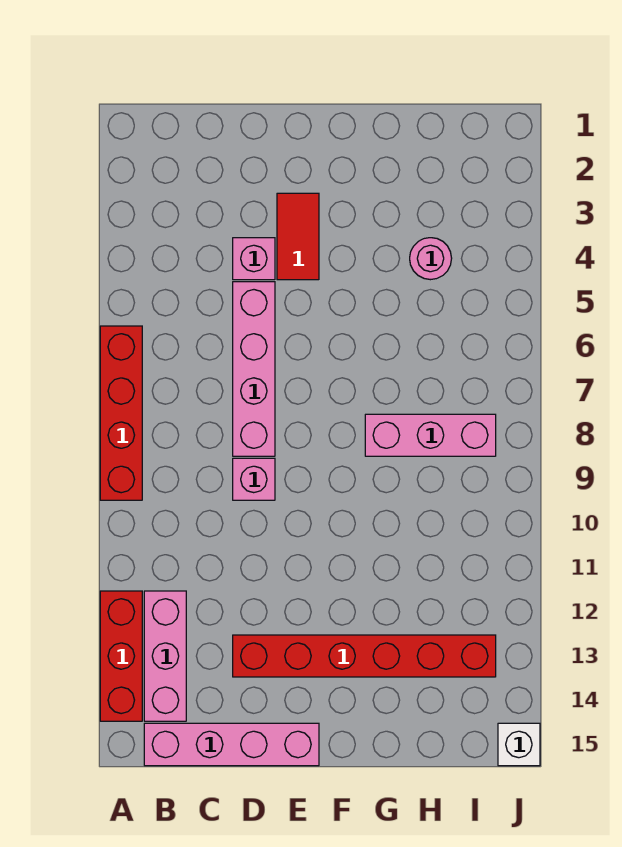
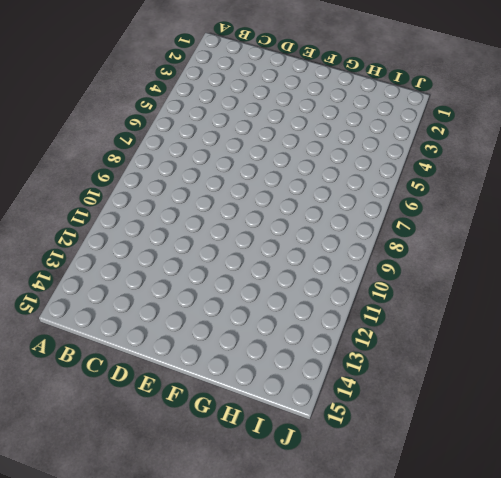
none -> red 1x4 brick [100,326,142,500]
none -> red 1x3 brick [100,591,142,721]
none -> pink 1x3 brick [144,591,186,721]

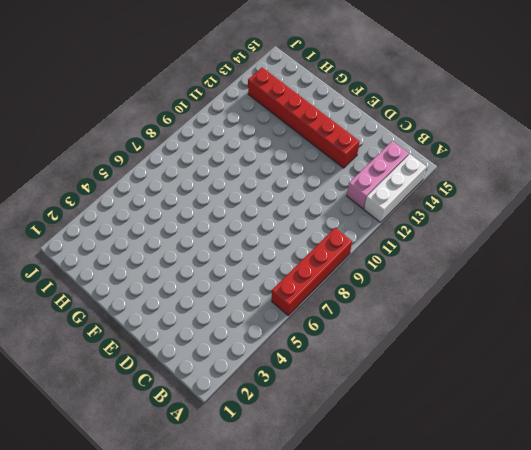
white 1x3 brick [364,154,426,222] -> red 1x3 brick [100,591,142,721]
none -> pink 1x4 brick [144,723,319,766]
none -> pink 1x1 brick [233,238,275,280]
none -> pink 1x4 brick [233,282,275,456]

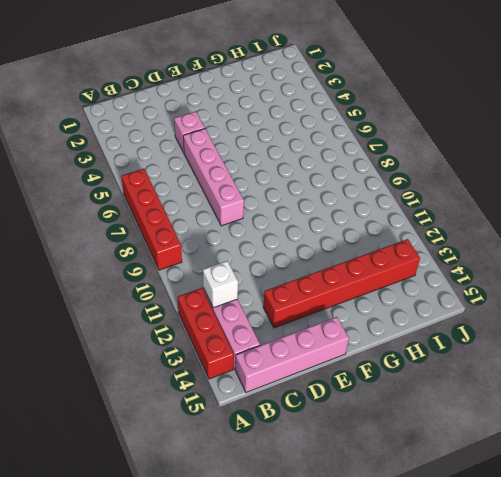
white 1x1 brick [203,261,238,308] -> white 1x1 brick moved to [498,723,540,766]
none -> pink 1x1 brick [233,458,275,500]
none -> red 1x2 tile [277,193,319,280]
none -> pink 1x3 brick [365,414,496,456]

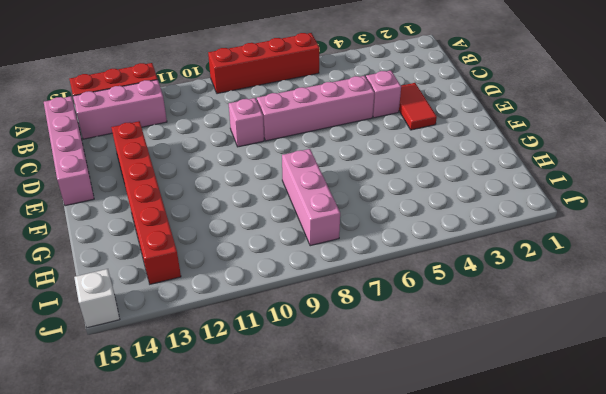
red 1x2 tile [399,83,437,130] -> red 1x2 tile turned to [277,193,319,280]
none -> pink 1x1 round brick [410,238,452,280]

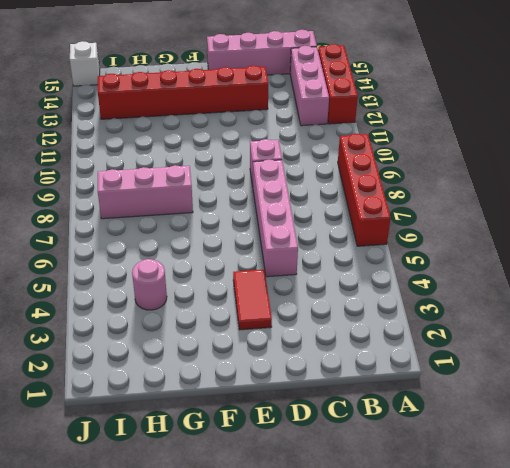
none -> pink 1x1 brick [233,238,275,280]

